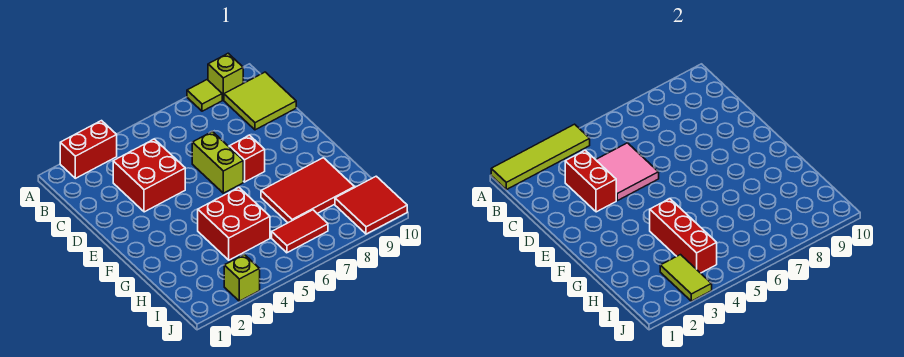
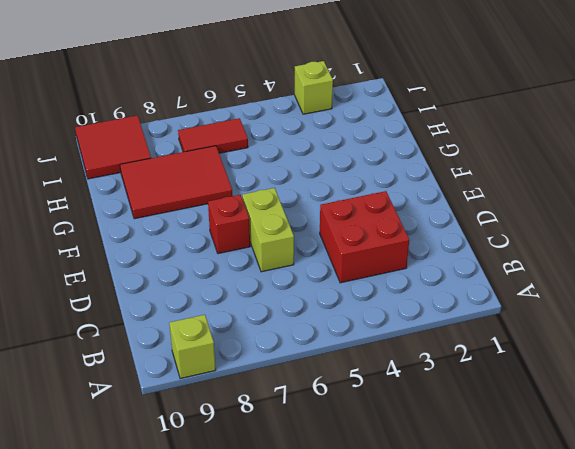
none -> red 1x2 brick [60,121,117,178]
none -> lime 1x1 tile [187,80,222,111]
none -> lime 2x2 tile [224,72,296,130]

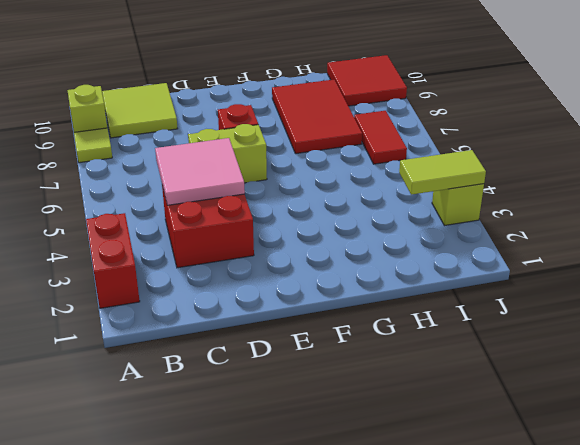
none -> red 2x2 brick [198,187,270,260]
none -> lime 1x4 tile [491,124,590,190]
none -> red 1x2 brick [565,150,616,212]

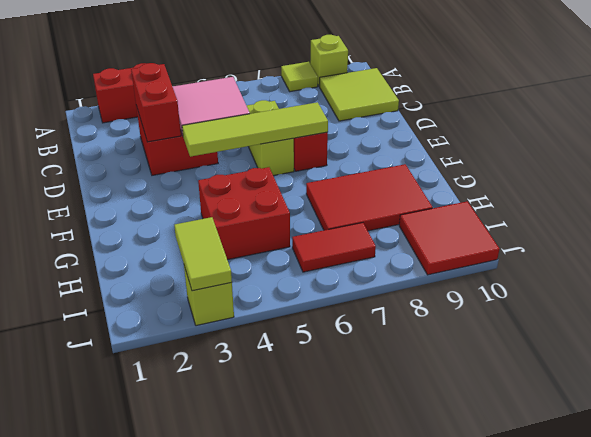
lime 1x4 tile [182,102,328,157] -> lime 1x4 tile moved to [491,124,590,190]
none -> red 1x3 brick [650,199,717,273]

